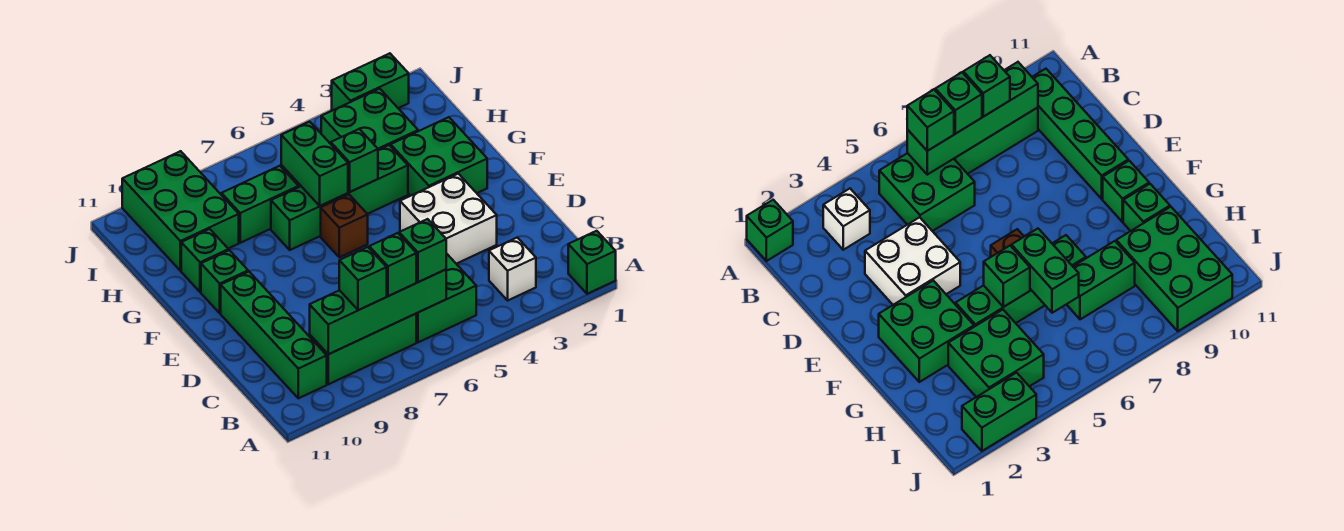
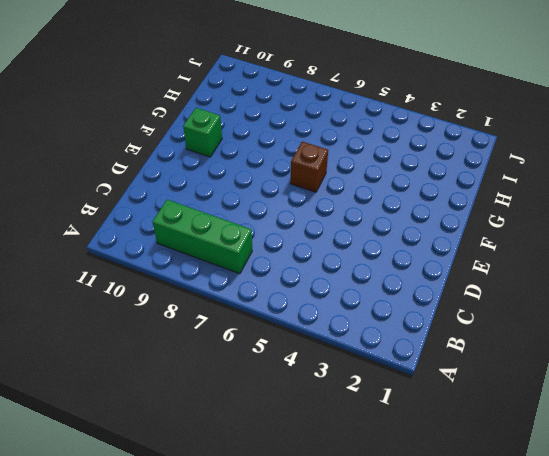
none -> green 1x1 brick [568,231,616,294]
none -> white 1x1 brick [489,237,536,300]
none -> green 2x2 brick [416,253,476,342]

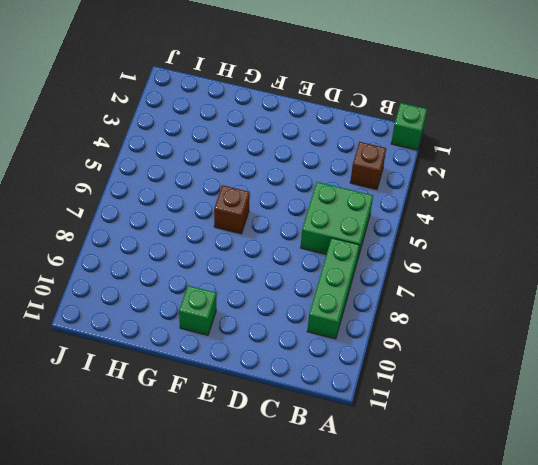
brown 1x1 brick [350,142,386,189] -> white 1x1 brick [489,237,536,300]
none -> green 1x4 brick [221,271,327,398]
none -> white 2x2 brick [400,174,497,264]
none -> green 2x2 brick [391,117,487,196]

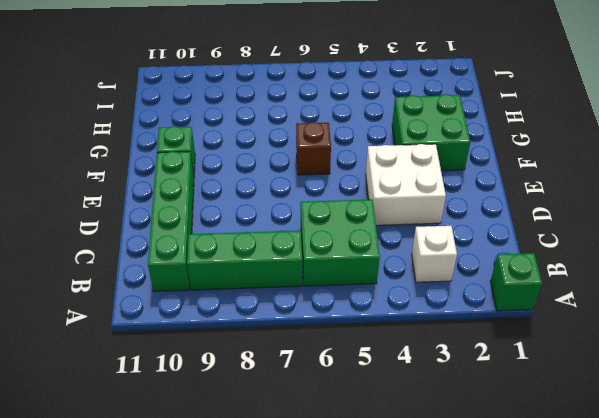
none -> green 1x4 brick [271,145,408,250]
none -> green 1x1 brick [181,229,229,292]
none -> green 2x2 brick [321,89,418,150]

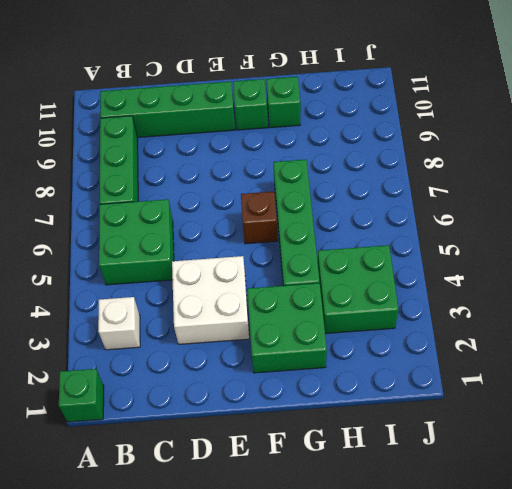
none -> green 1x2 brick [221,166,299,243]
none -> green 2x3 brick [122,151,239,271]
none -> green 1x2 brick [332,53,409,111]

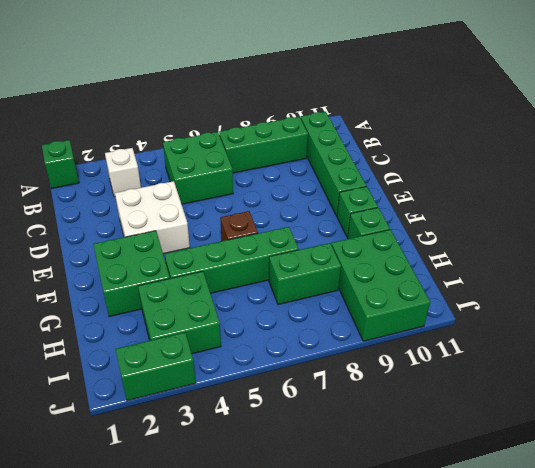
none -> green 1x4 brick [310,270,446,354]
none -> green 1x1 brick [331,129,378,192]
none -> green 1x2 brick [281,122,348,206]

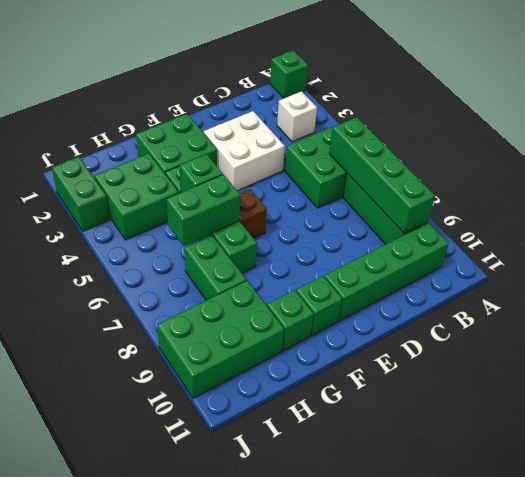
none -> green 1x1 brick [399,219,446,282]
none -> green 1x1 brick [369,233,416,296]
none -> green 1x1 brick [339,247,387,310]

